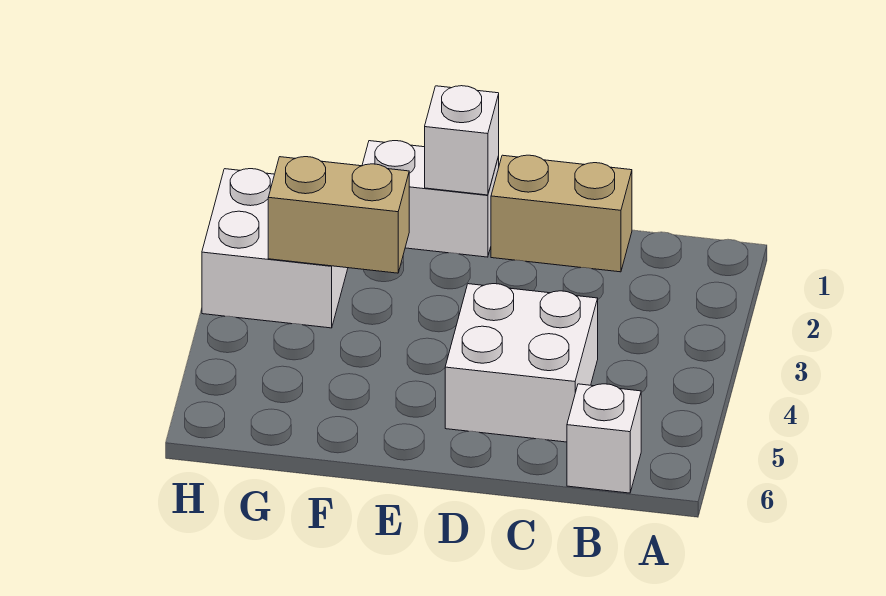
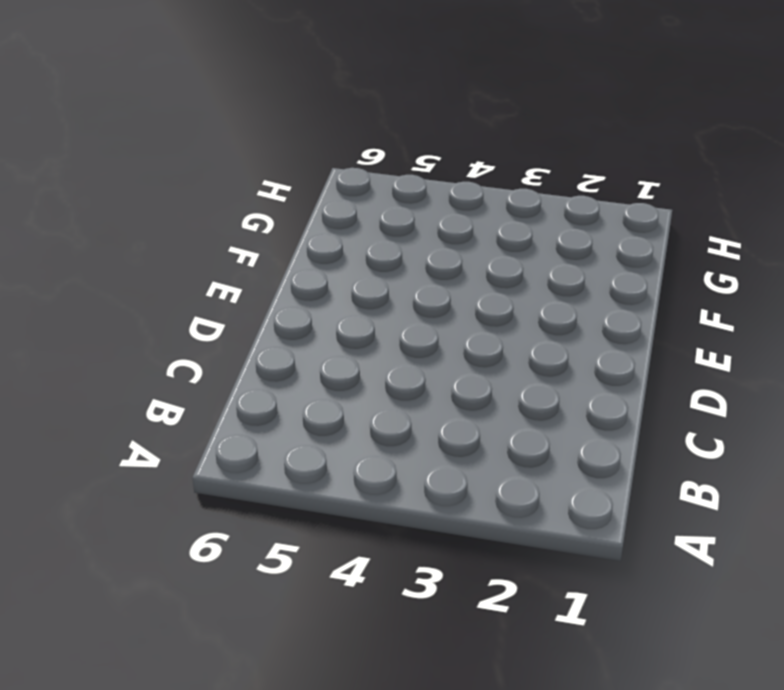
none -> white 1x1 brick [567,384,641,493]
none -> tan 1x2 brick [491,155,632,272]

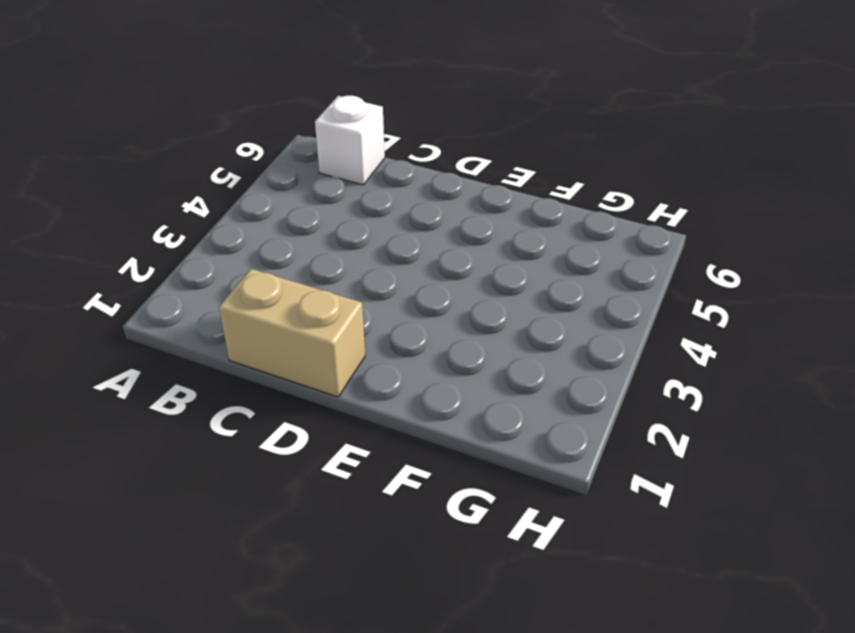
none -> white 2x2 brick [445,284,598,442]
none -> white 1x2 brick [362,141,499,257]

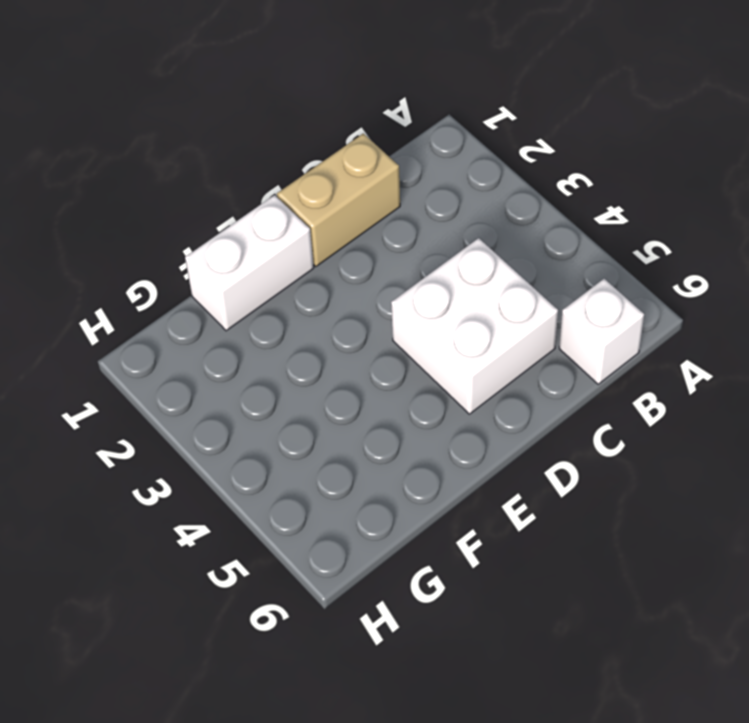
none -> white 2x2 brick [202,169,348,328]
none -> white 1x1 brick [425,86,499,195]

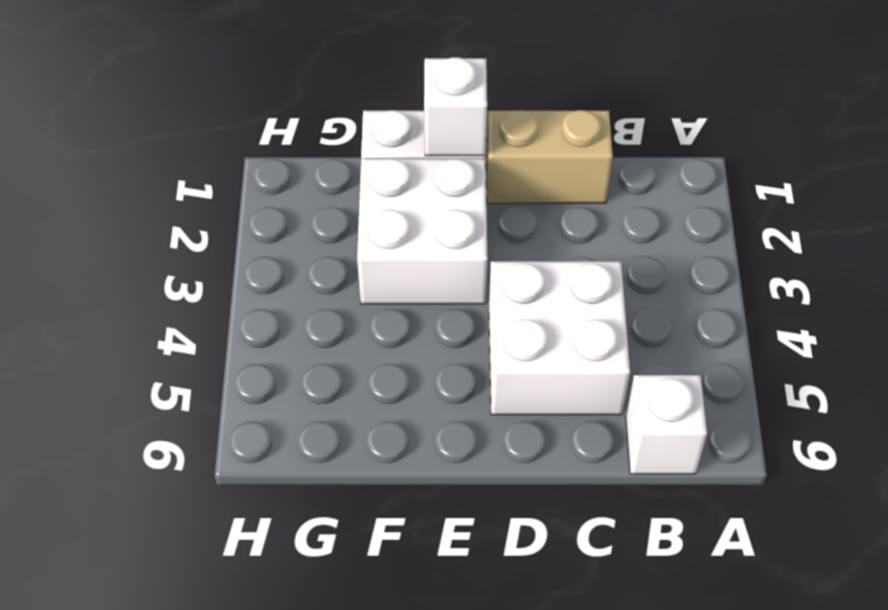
white 2x2 brick [357,159,488,304] -> white 2x2 brick moved to [202,169,348,328]
none -> tan 1x2 brick [268,157,409,273]

